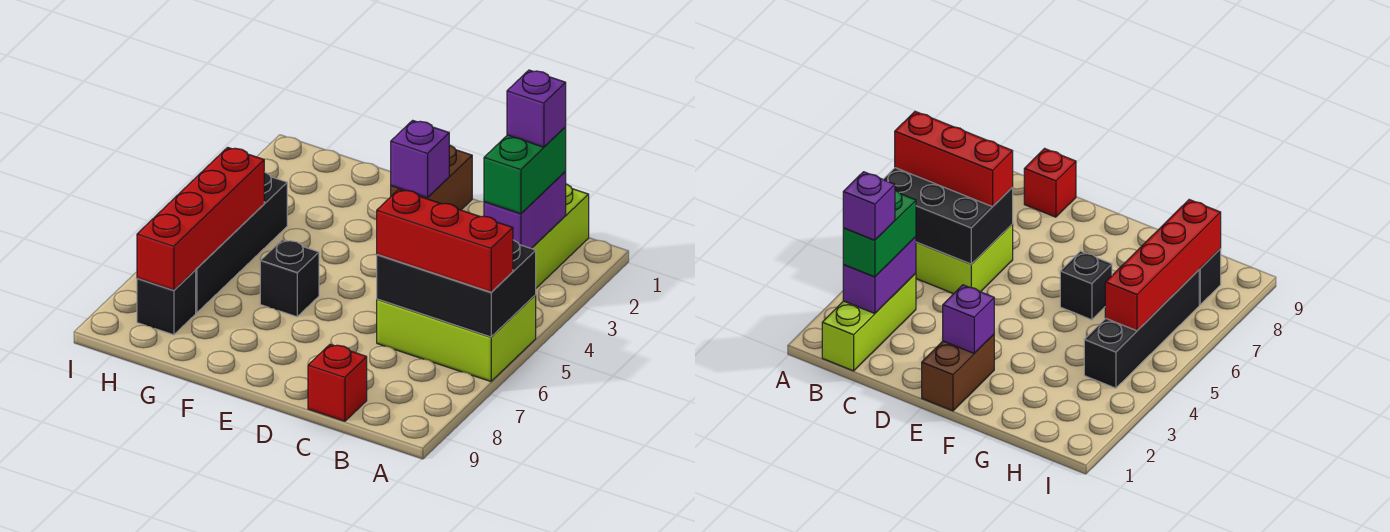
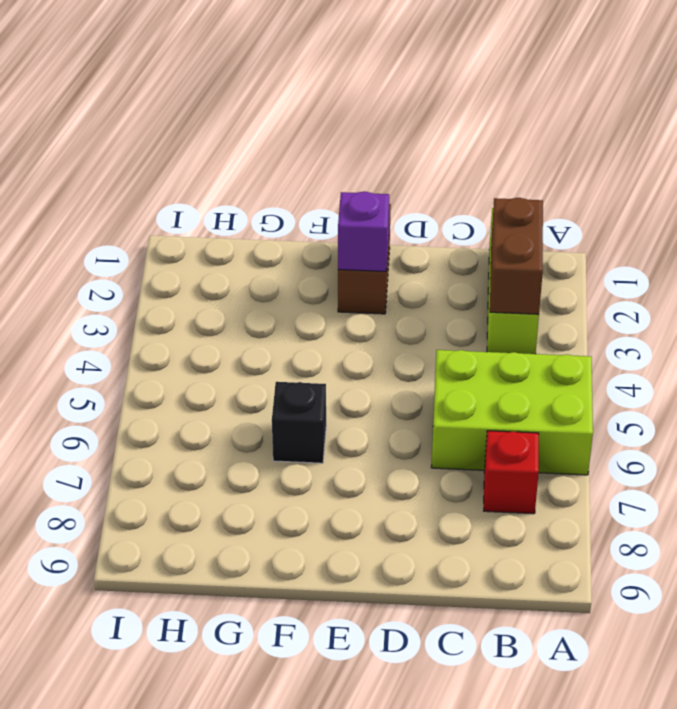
brown 1x2 brick [490,198,543,314] -> purple 1x2 brick [484,172,566,248]
red 1x1 brick [484,431,539,514] -> red 1x1 brick moved to [308,344,367,421]
none -> black 1x4 brick [196,172,287,313]
none -> black 1x1 brick [137,270,196,335]
none -> black 2x3 brick [377,240,536,337]

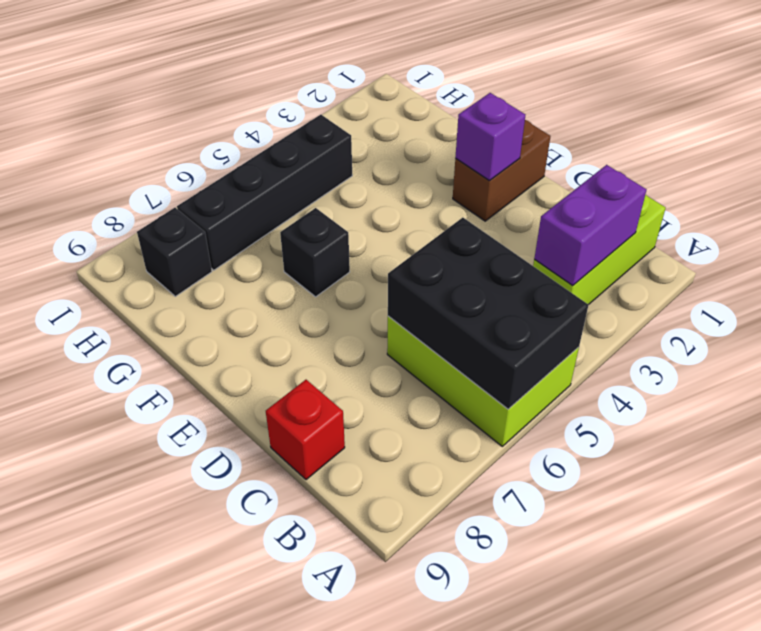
none -> red 1x4 brick [137,147,264,290]
none -> red 1x3 brick [377,189,513,292]
none -> green 1x2 brick [484,127,566,214]

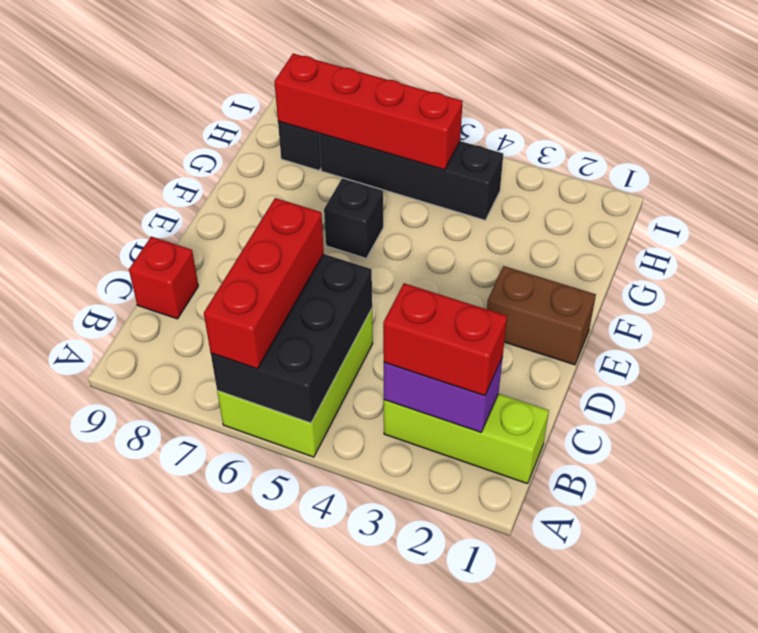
red 1x2 brick [383,283,507,396] -> green 1x2 brick [484,127,566,214]
none -> purple 1x1 brick [391,120,449,198]
none -> purple 1x1 brick [507,70,566,147]

